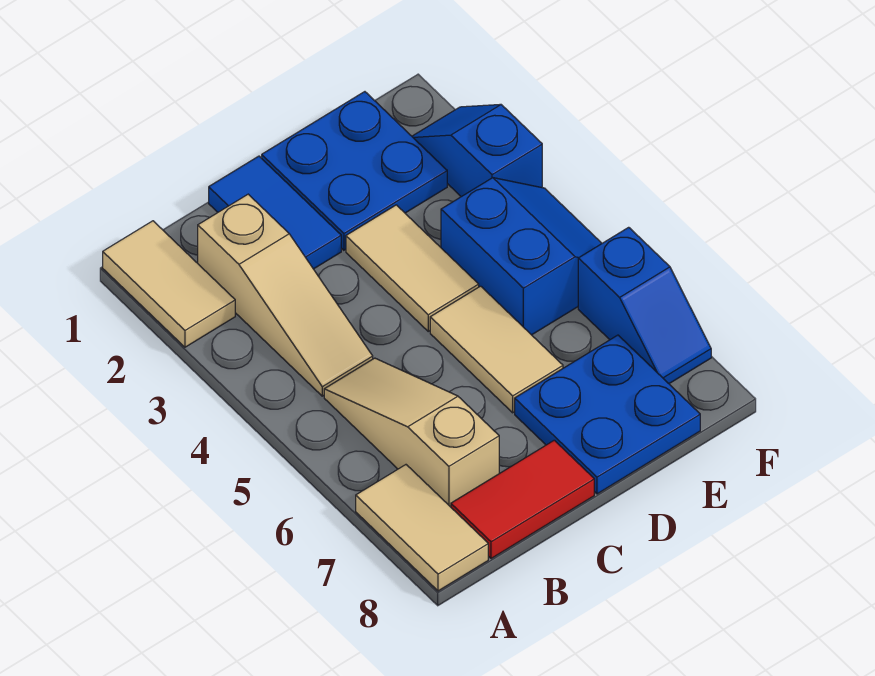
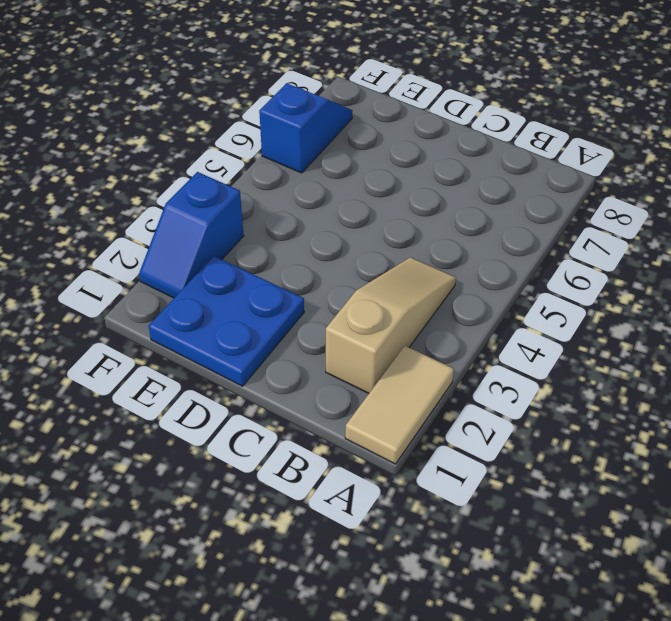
none -> tan 1x2 tile [356,465,488,591]
none -> tan 1x3 slope [324,358,499,507]
none -> red 1x2 tile [451,440,594,559]

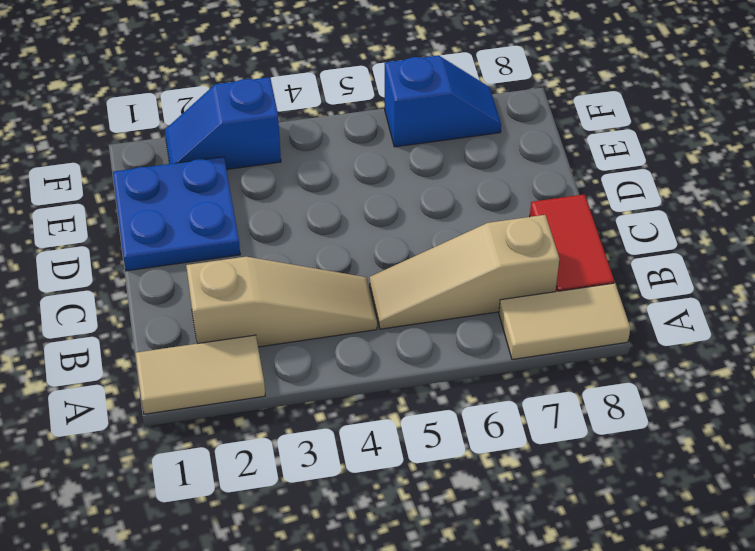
none -> blue 1x2 tile [209,156,341,269]
none -> tan 1x2 tile [346,205,479,331]
none -> tan 1x2 tile [430,286,563,413]

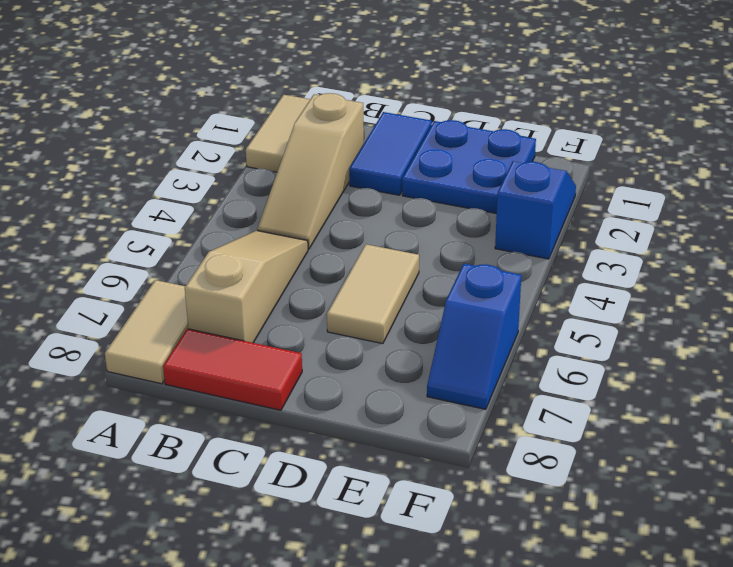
none -> tan 1x2 tile [346,205,479,331]
none -> blue 2x2 plate [515,335,700,494]
none -> blue 2x2 slope [441,178,602,335]

